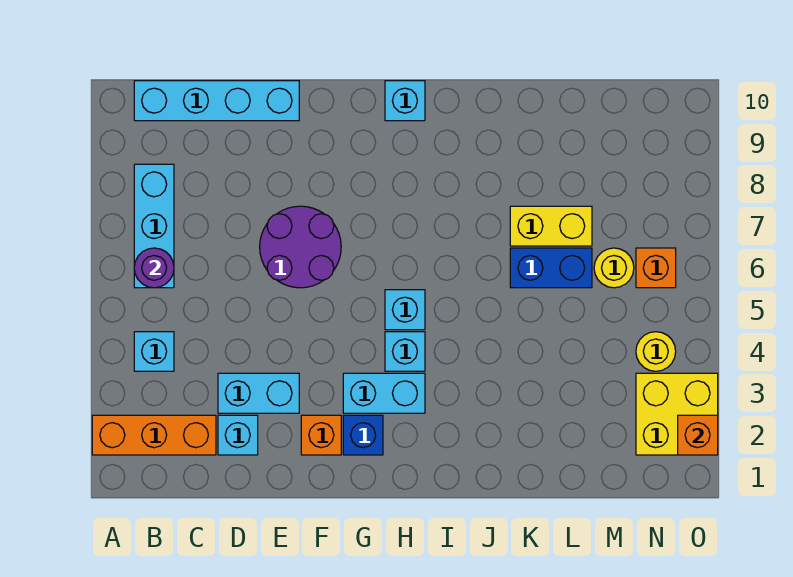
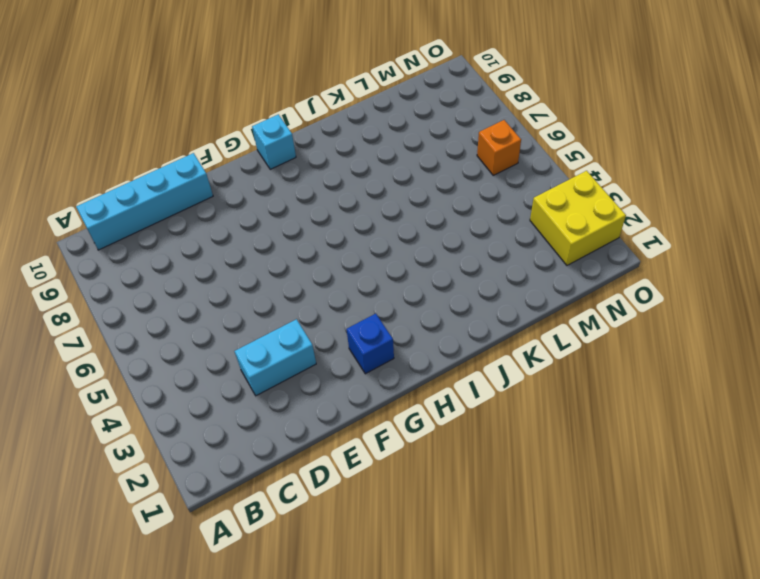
none -> orange 1x3 brick [92,415,216,455]
none -> cyan 1x1 brick [134,332,174,371]
none -> cyan 1x3 brick [134,164,174,288]

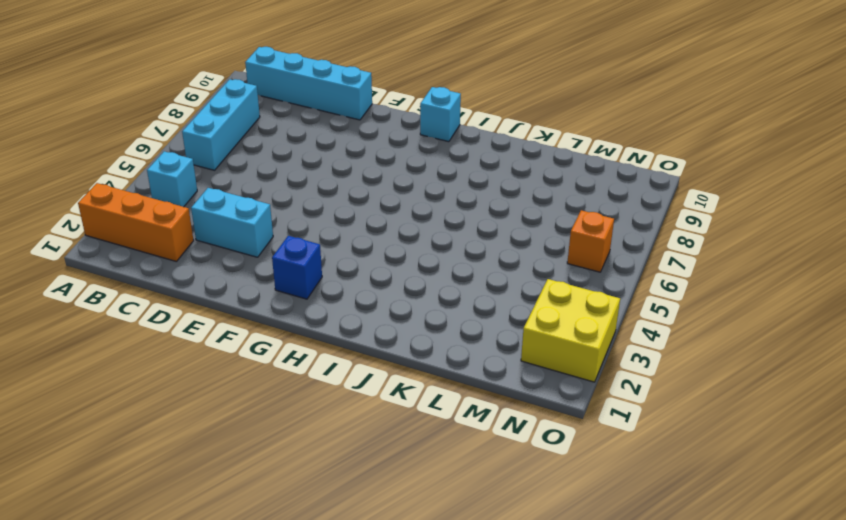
none -> cyan 1x1 brick [218,415,258,455]
none -> purple 2x2 round brick [260,206,341,288]
none -> orange 1x1 brick [301,415,341,455]

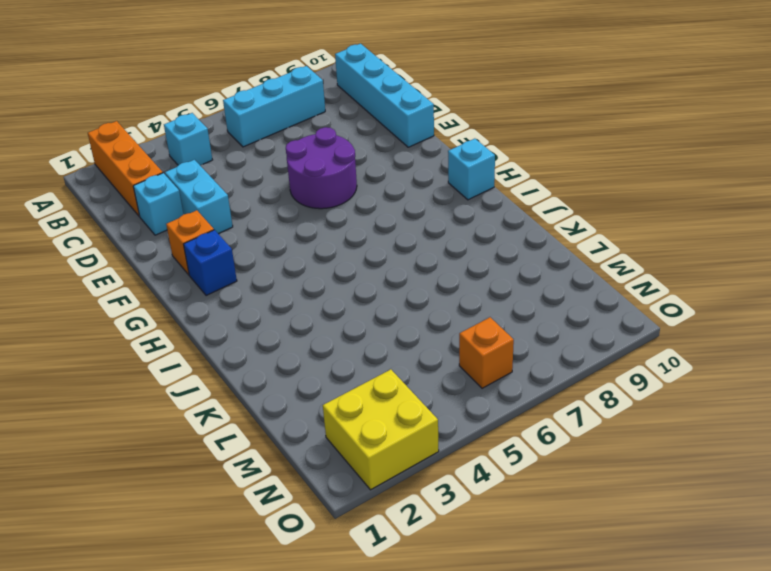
none -> cyan 1x2 brick [343,373,425,413]
none -> cyan 1x1 brick [385,332,425,371]
none -> cyan 1x1 brick [385,290,425,330]

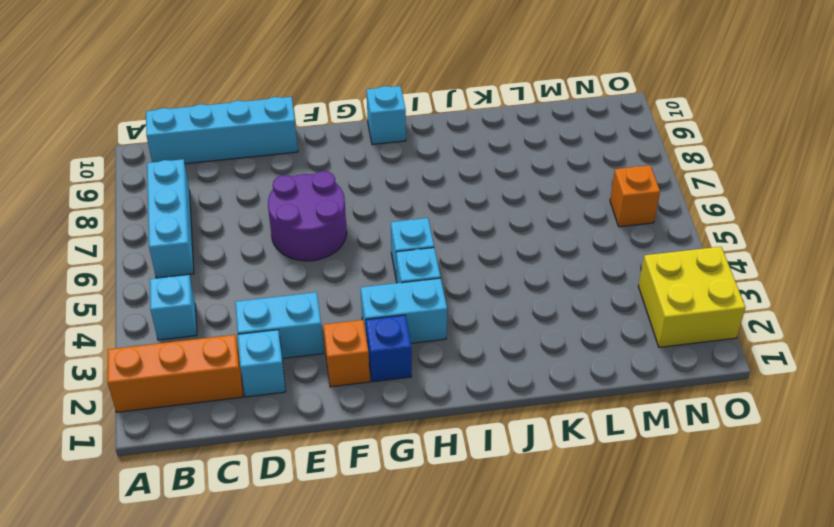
none -> blue 1x2 brick [510,248,592,288]
none -> yellow 1x2 brick [510,206,592,246]
none -> yellow 1x1 round brick [594,248,634,288]

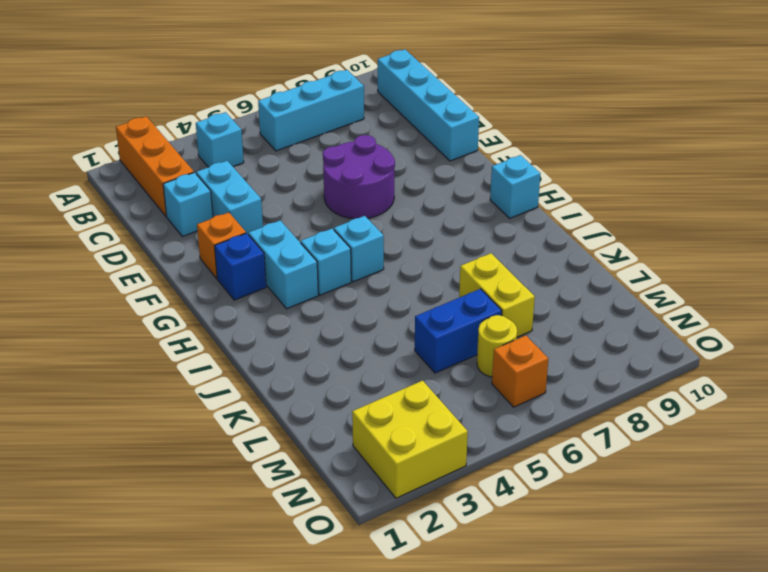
blue 1x2 brick [415,289,502,373] -> blue 1x2 brick turned to [510,248,592,288]
none -> yellow 1x1 round brick [636,332,676,371]
none -> purple 1x1 round brick [134,248,174,288]
none -> orange 1x1 brick [678,415,718,455]

